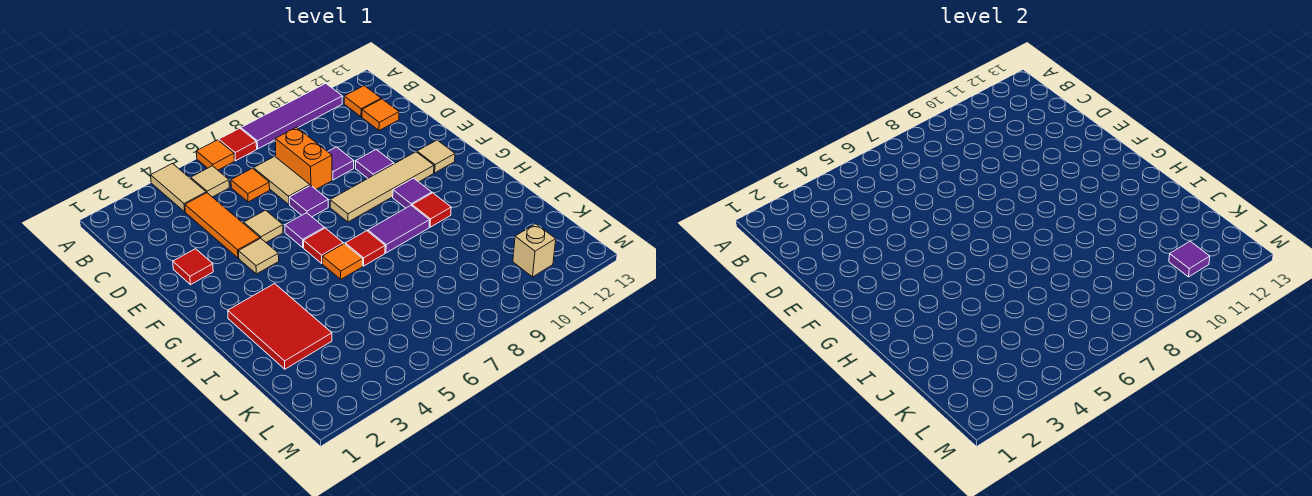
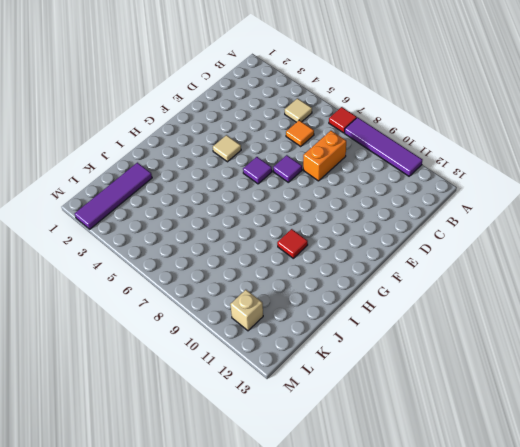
purple 1x4 tile [75,163,152,229] -> red 2x3 tile [228,284,332,369]
none -> tan 1x2 tile [151,164,206,212]
none -> orange 1x1 tile [196,140,234,170]
none -> orange 1x1 tile [344,86,381,117]

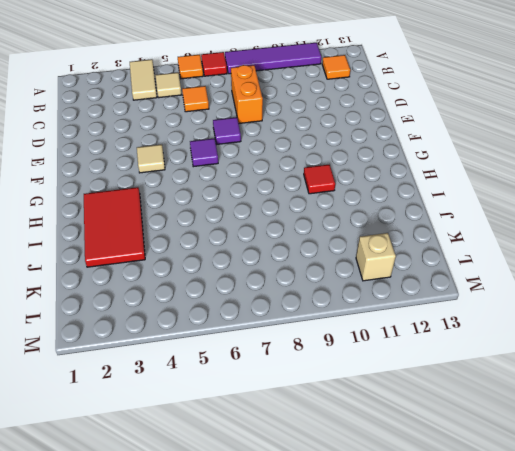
none -> orange 1x3 tile [185,193,260,258]
none -> tan 1x2 tile [254,156,310,204]
none -> orange 1x1 tile [362,99,399,131]

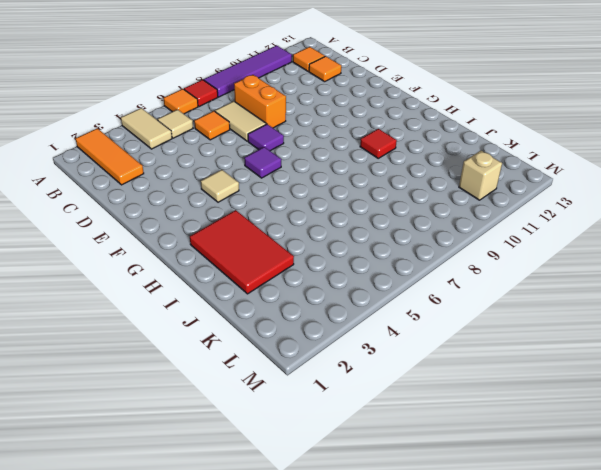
orange 1x3 tile [76,128,144,185] -> orange 1x3 tile moved to [185,193,260,258]
none -> purple 1x1 tile [328,147,354,180]
none -> red 1x1 tile [173,249,213,285]
none -> tan 1x1 tile [244,210,283,242]

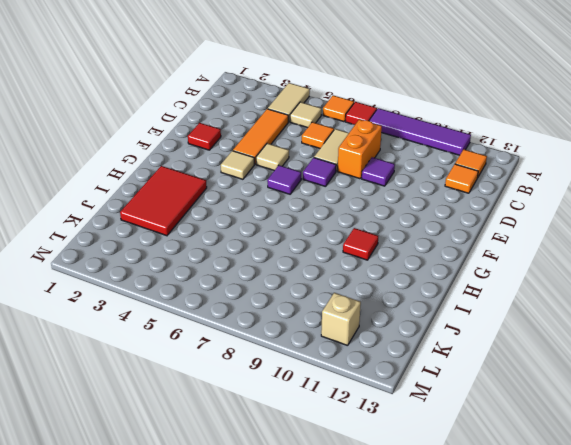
none -> purple 1x1 tile [356,149,394,178]
none -> tan 1x4 tile [330,152,434,222]
none -> tan 1x1 tile [417,140,455,173]

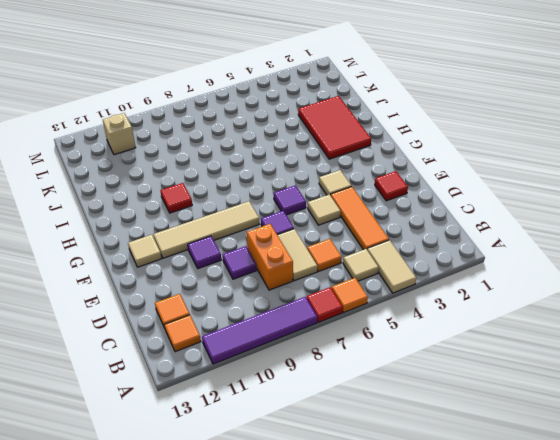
none -> red 1x1 tile [304,228,343,263]
none -> purple 1x1 tile [393,178,432,208]
none -> orange 1x1 tile [322,244,363,279]

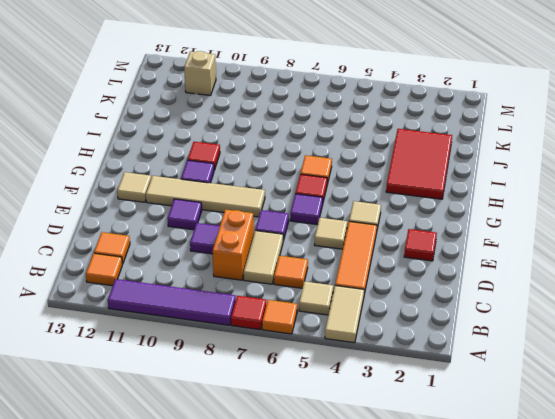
none -> red 1x1 tile [345,231,385,266]
none -> purple 1x2 tile [368,206,430,253]
none -> purple 1x1 tile [1169,241,1210,277]

